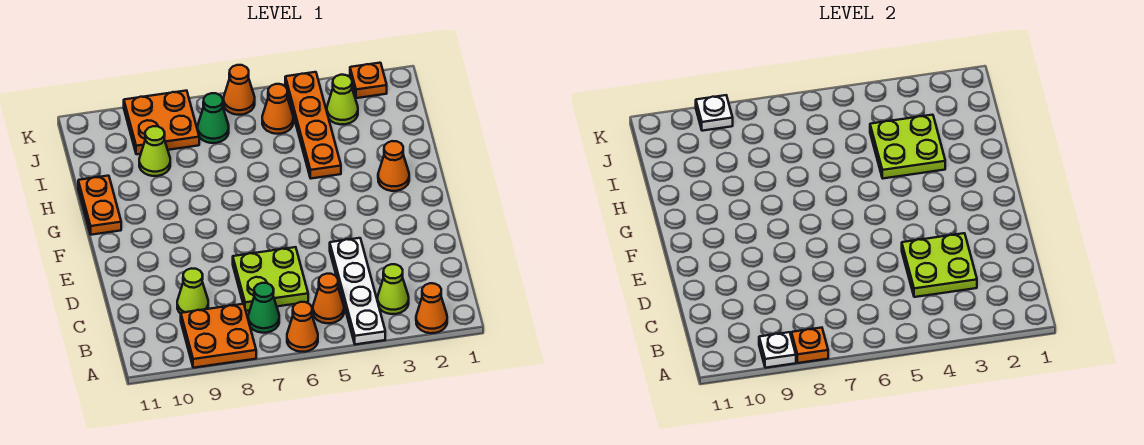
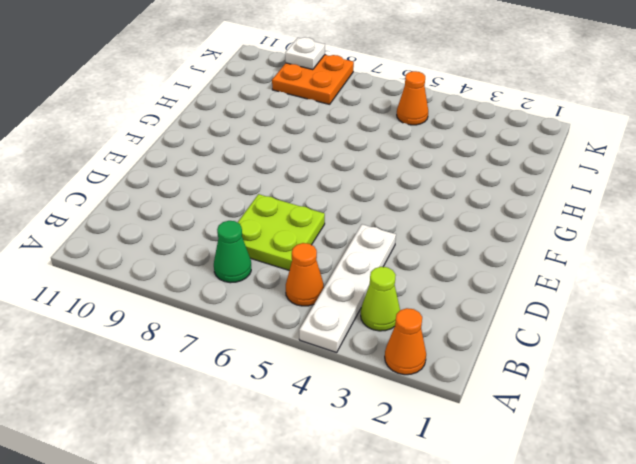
none -> orange 1x1 cone [287,302,318,352]
none -> orange 2x2 plate [181,304,256,368]
none -> lime 1x1 cone [177,268,208,314]

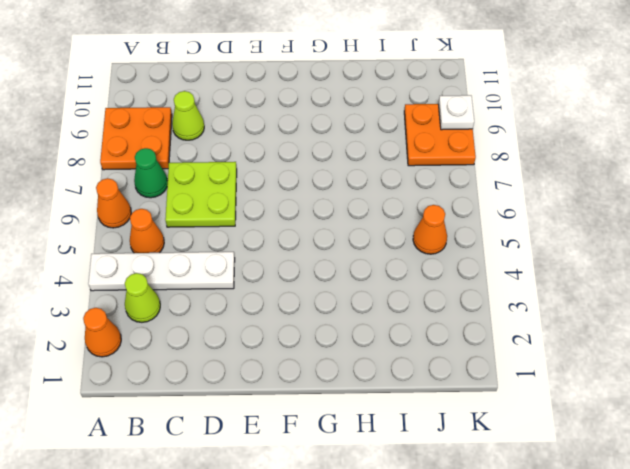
none -> orange 1x1 cone [378,141,409,191]
none -> orange 1x2 plate [78,176,121,235]
none -> orange 1x4 plate [285,72,341,178]

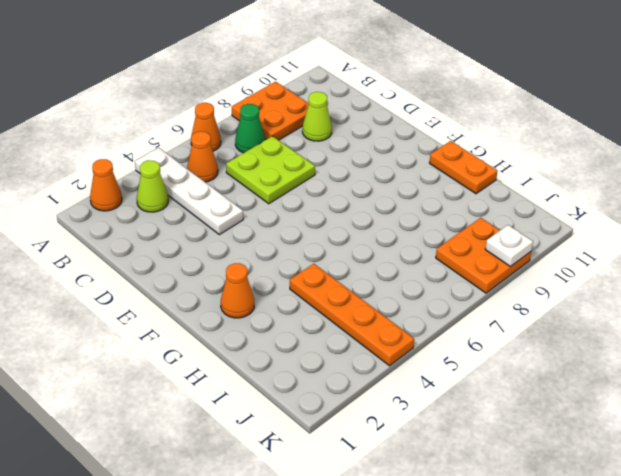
none -> lime 1x1 cone [139,126,170,176]
none -> lime 1x1 cone [327,75,358,125]
none -> orange 1x1 cone [262,84,293,134]

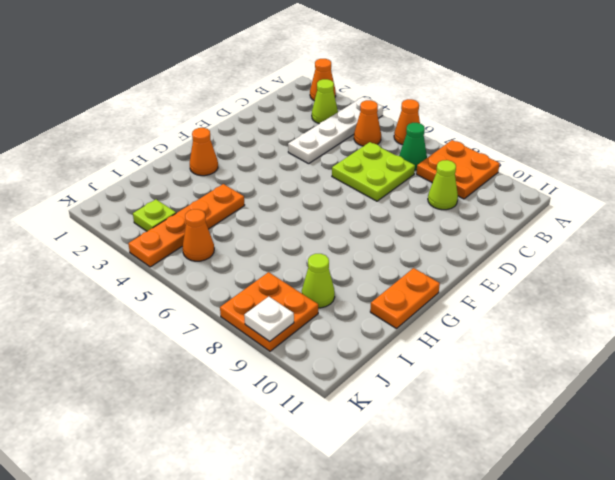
lime 1x1 plate [133,199,176,231] -> lime 1x1 cone [327,75,358,125]
none -> green 1x1 cone [198,93,229,143]
none -> orange 1x1 plate [350,63,387,98]
none -> orange 1x1 cone [224,65,255,115]

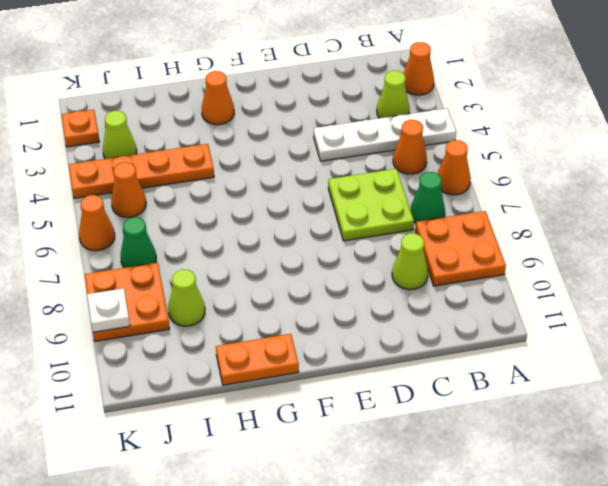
none -> orange 1x1 plate [791,328,828,363]
none -> white 1x1 plate [759,332,796,368]
none -> lime 2x2 plate [902,233,977,297]

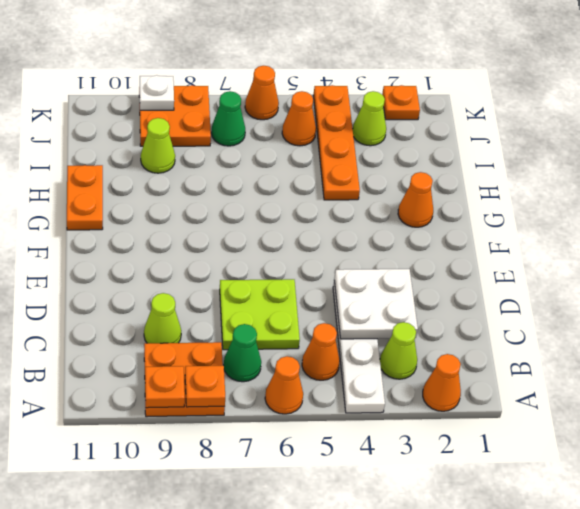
orange 1x1 plate [145,366,185,408] -> white 1x1 plate [759,332,796,368]
white 2x2 plate [334,269,418,339] -> lime 2x2 plate [902,233,977,297]
none -> lime 2x2 plate [870,115,945,178]

